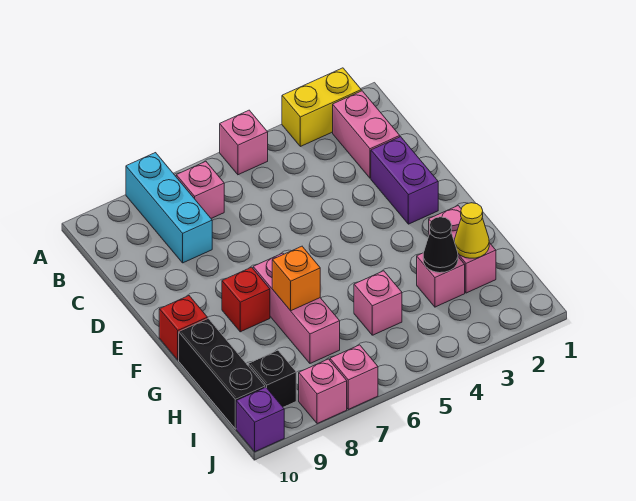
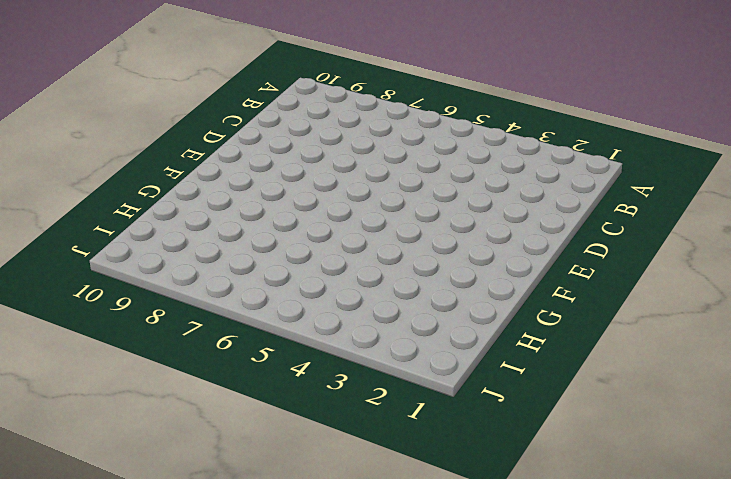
none -> yellow 1x2 brick [282,68,361,146]
none -> pink 1x1 brick [220,110,268,175]
none -> cyan 1x3 brick [126,153,212,263]

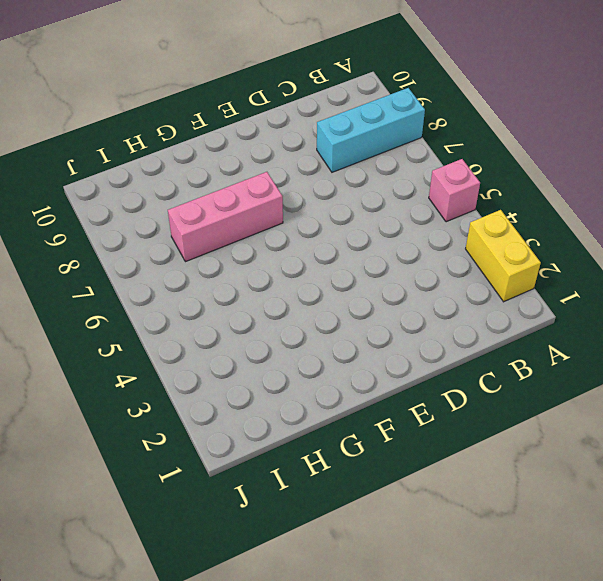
none -> pink 1x2 brick [333,91,400,178]
none -> pink 1x1 brick [176,162,224,218]
none -> purple 1x2 brick [371,137,438,224]

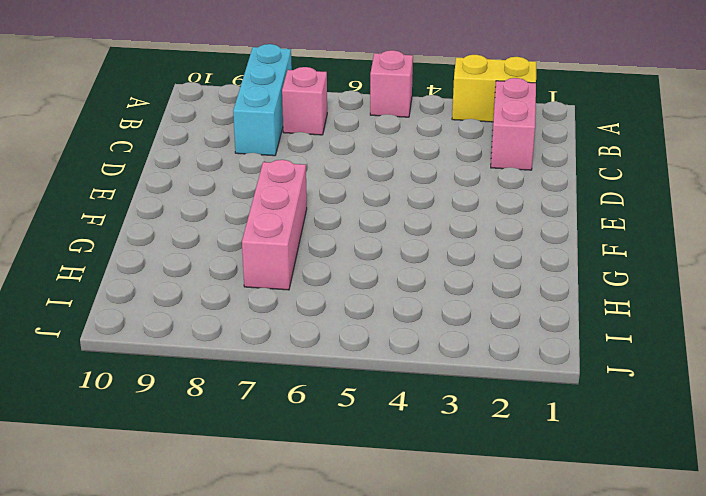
none -> purple 1x2 brick [371,137,438,224]
none -> red 1x1 brick [222,267,270,332]
none -> red 1x1 brick [159,296,207,360]

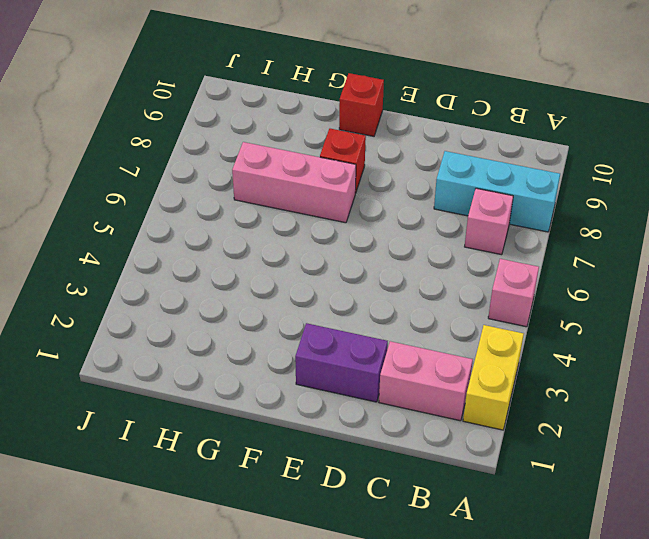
none -> pink 1x2 brick [429,206,496,293]
none -> black 1x3 brick [179,318,265,429]
none -> pink 1x1 brick [417,253,465,307]

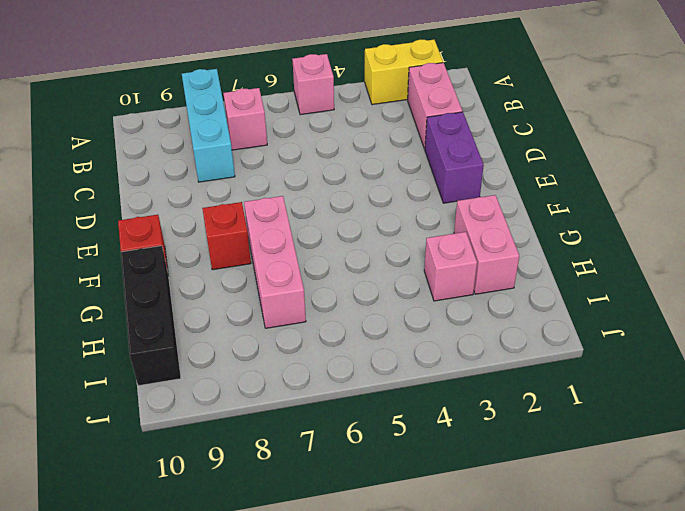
none -> pink 1x1 brick [354,271,402,335]
none -> black 1x1 brick [248,350,296,407]
none -> pink 1x1 brick [330,345,378,409]

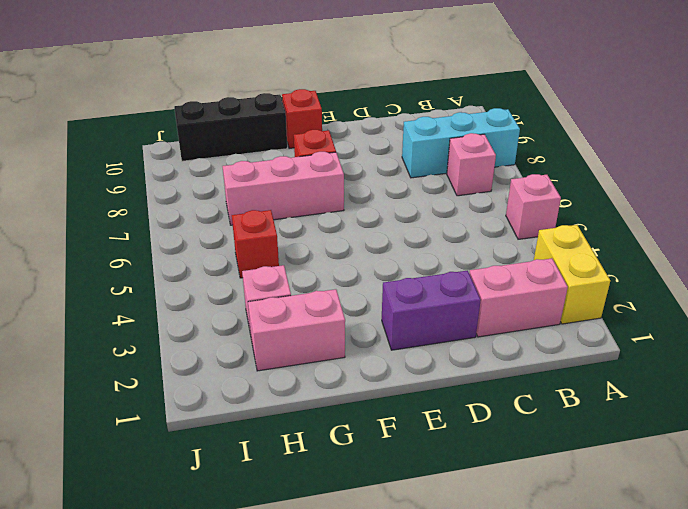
red 1x1 brick [232,210,279,278] -> pink 1x1 brick [354,271,402,335]
none -> black 1x1 brick [248,350,296,407]
none -> pink 1x1 brick [330,345,378,409]
none -> pink 1x1 brick [299,359,347,424]

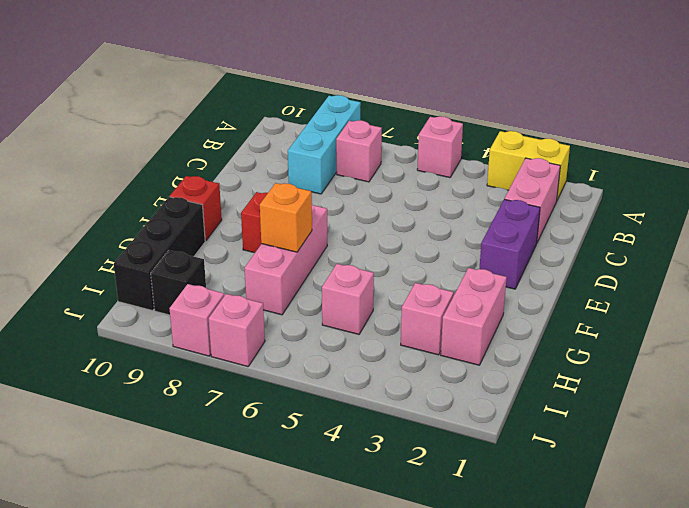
none -> purple 1x1 brick [236,387,284,452]
none -> yellow 1x1 cone [454,203,489,258]
none -> black 1x1 cone [423,217,458,273]

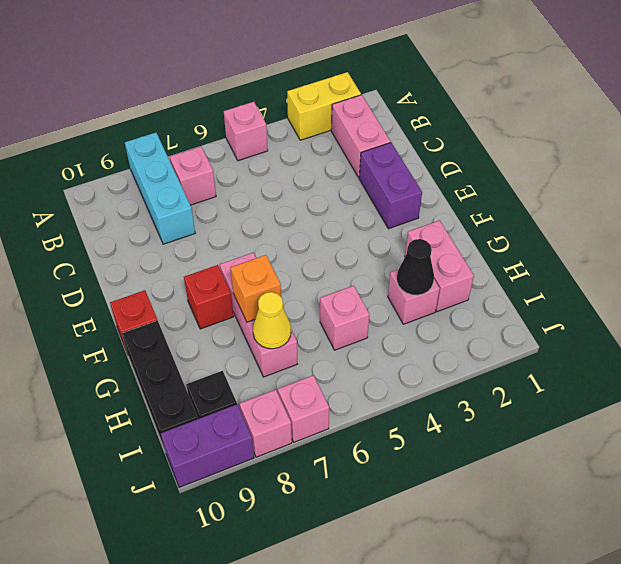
yellow 1x1 cone [253,292,291,349] -> yellow 1x1 cone moved to [454,203,489,258]
purple 1x2 brick [161,404,254,488] -> purple 1x1 brick [236,387,284,452]

